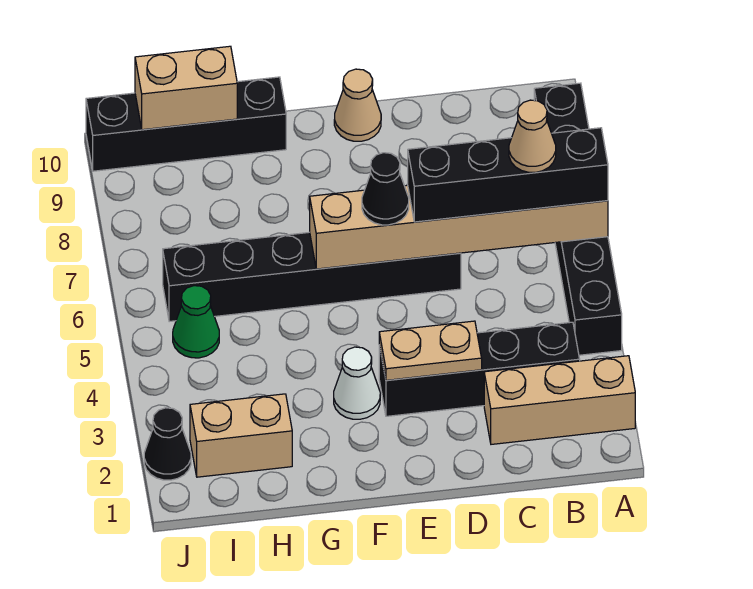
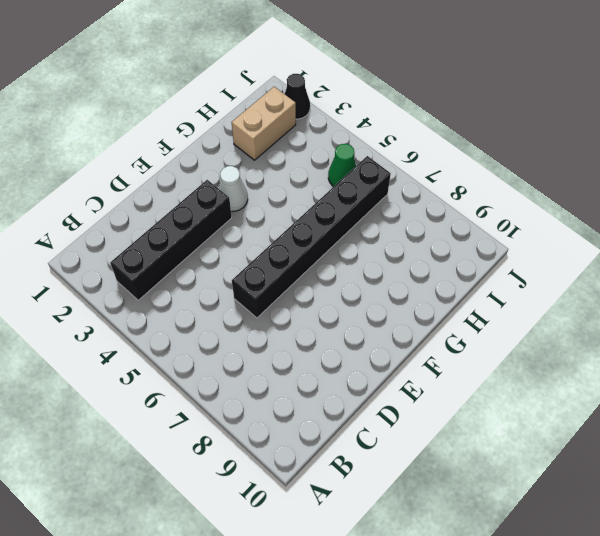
none -> tan 1x3 brick [484,356,635,444]
none -> black 1x6 brick [534,83,622,355]
none -> tan 1x1 cone [334,69,381,141]

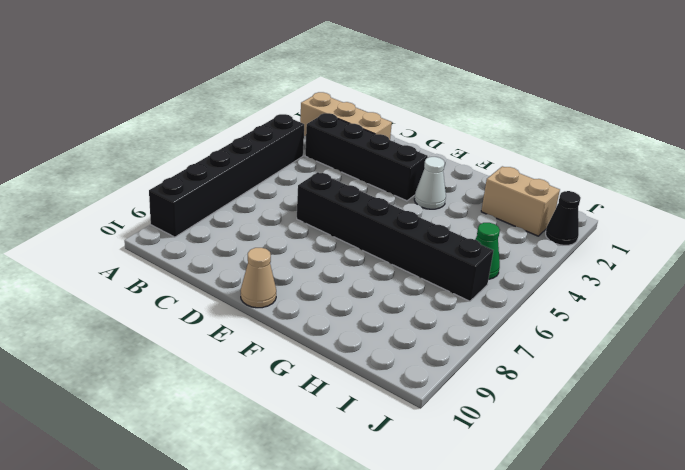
none -> black 1x4 brick [86,77,286,171]
none -> tan 1x6 brick [310,185,608,269]
none -> tan 1x2 plate [379,321,482,380]

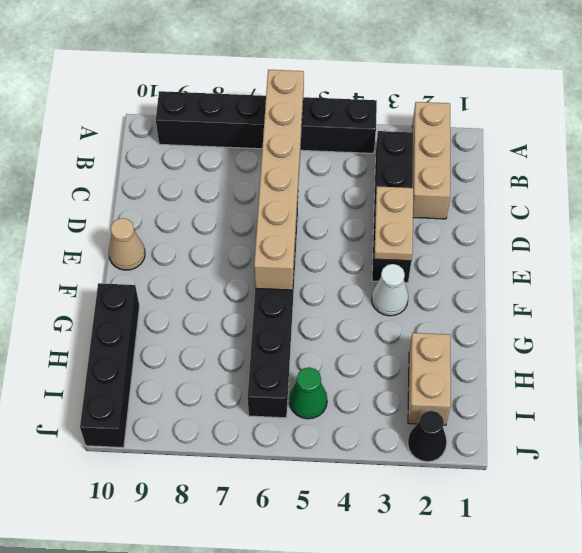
none -> tan 1x2 brick [135,46,237,130]
none -> black 1x4 brick [408,128,608,222]
none -> black 1x1 cone [362,153,409,225]

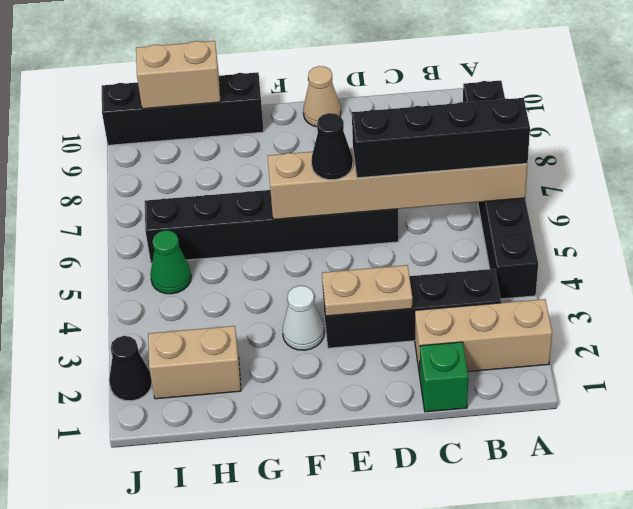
green 1x1 brick [420,342,468,412] -> none
none -> tan 1x1 cone [509,100,556,172]

